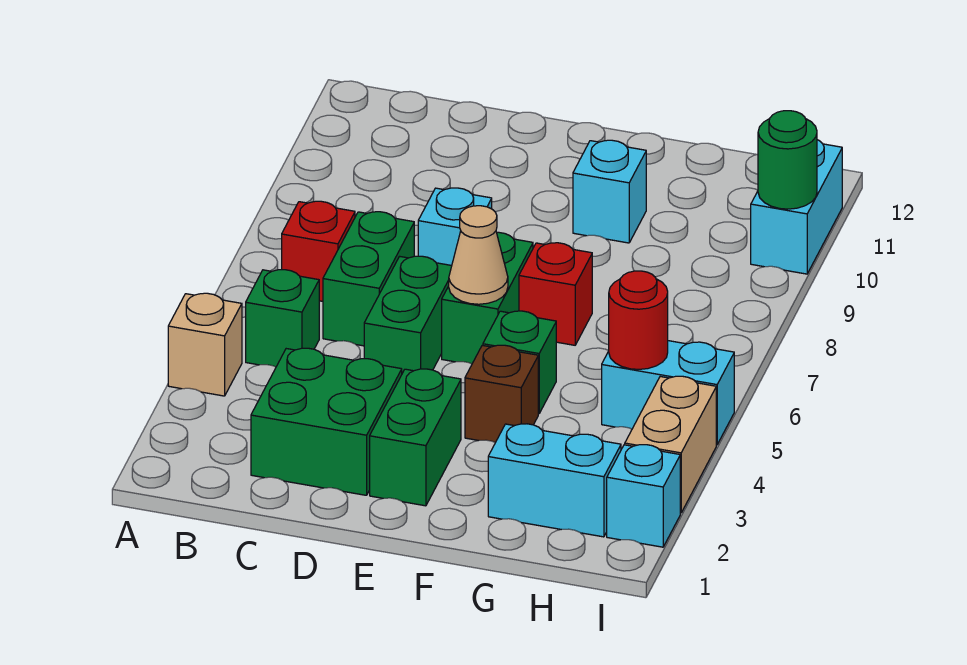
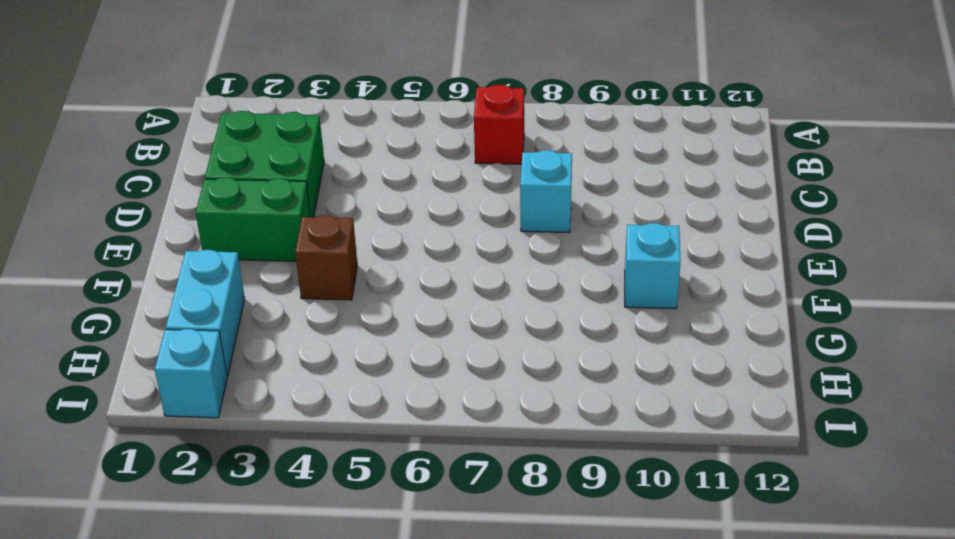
none -> tan 1x1 brick [168,293,242,396]
none -> green 1x1 brick [246,270,319,367]
none -> green 1x2 brick [323,212,414,346]

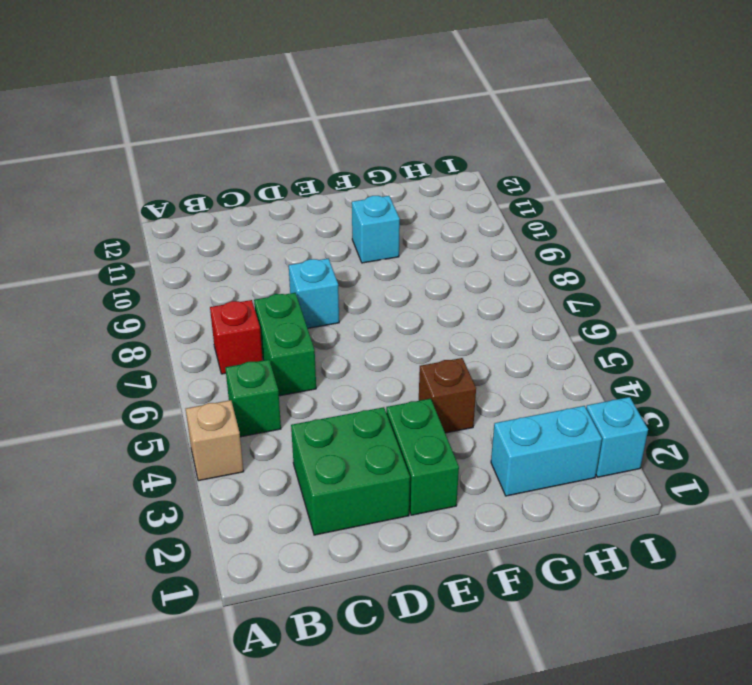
none -> green 1x2 brick [364,256,452,373]
none -> green 1x2 brick [442,232,533,364]
none -> green 1x1 brick [483,311,556,414]

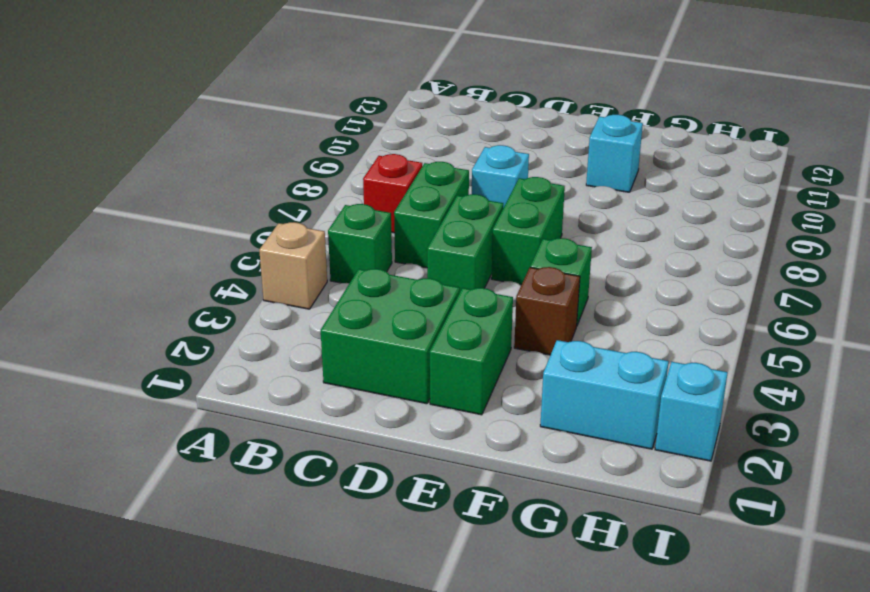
none -> red 1x1 brick [519,243,592,345]
none -> cyan 1x2 brick [602,341,734,445]
none -> tan 1x2 brick [625,376,716,513]

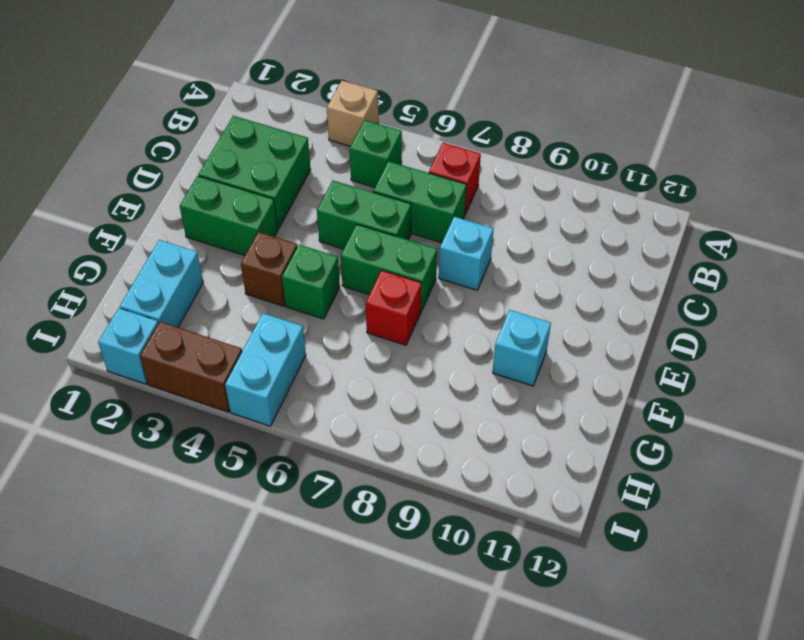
brown 1x2 brick [140,322,242,412] -> tan 1x2 brick [625,376,716,513]
none -> cyan 1x2 brick [751,140,842,274]
none -> tan 1x1 cone [449,206,508,304]
none -> red 1x1 round brick [609,271,668,369]

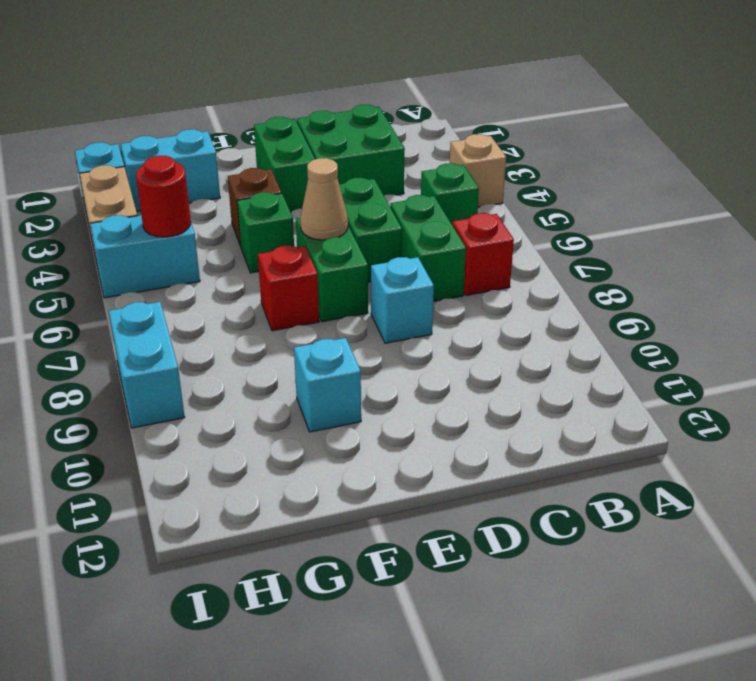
cyan 1x2 brick [109,302,185,428] -> cyan 1x2 brick moved to [751,140,842,274]
none -> green 1x1 round brick [758,111,817,209]

